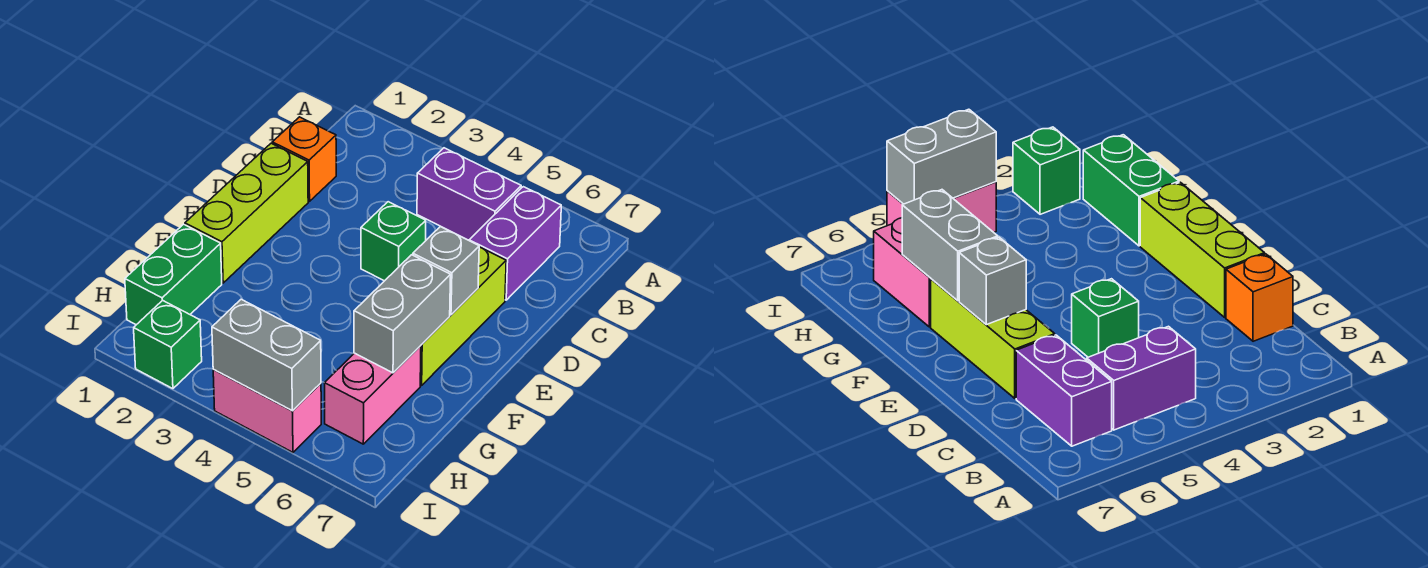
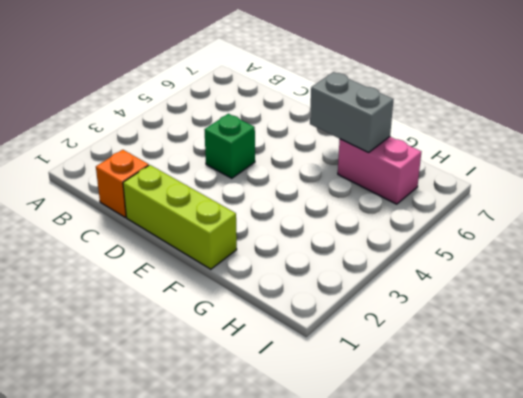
none -> purple 1x2 brick [417,148,521,240]
none -> purple 1x2 brick [469,187,561,300]
none -> lime 1x3 brick [420,247,506,385]

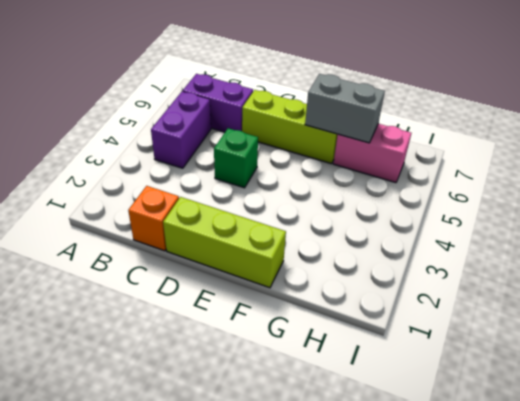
none -> green 1x2 brick [125,224,222,325]
none -> green 1x1 brick [134,300,202,389]
none -> pink 1x2 brick [213,369,321,452]

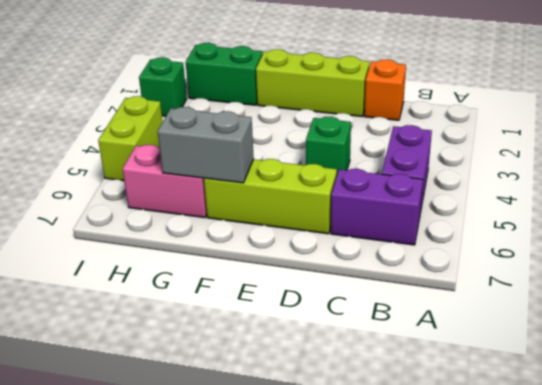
lime 1x2 brick [98,96,163,181] -> pink 1x2 brick [213,369,321,452]
none -> grey 1x1 brick [413,227,479,315]
none -> grey 1x2 brick [212,299,321,411]

